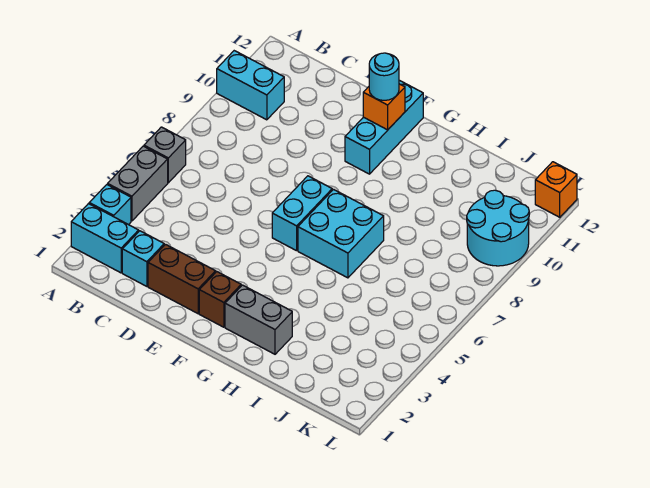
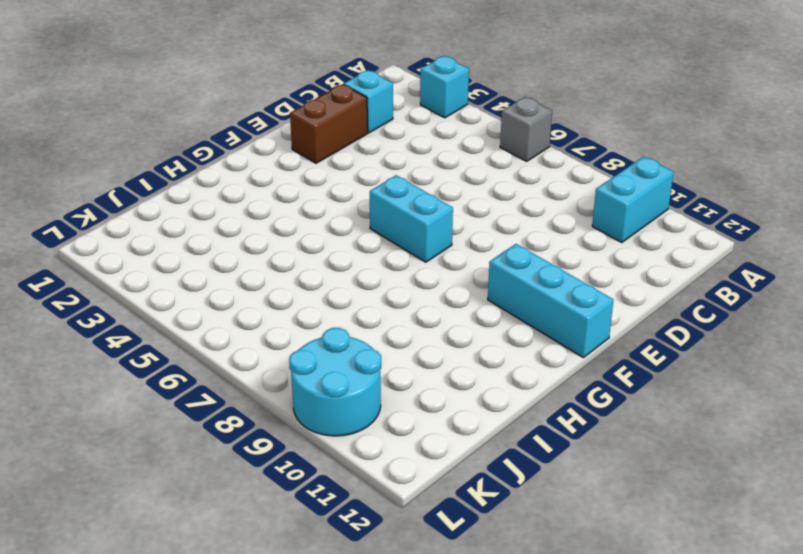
none -> cyan 1x2 brick [71,204,139,273]
none -> grey 1x2 brick [108,146,168,221]
none -> brown 1x1 brick [199,272,241,327]

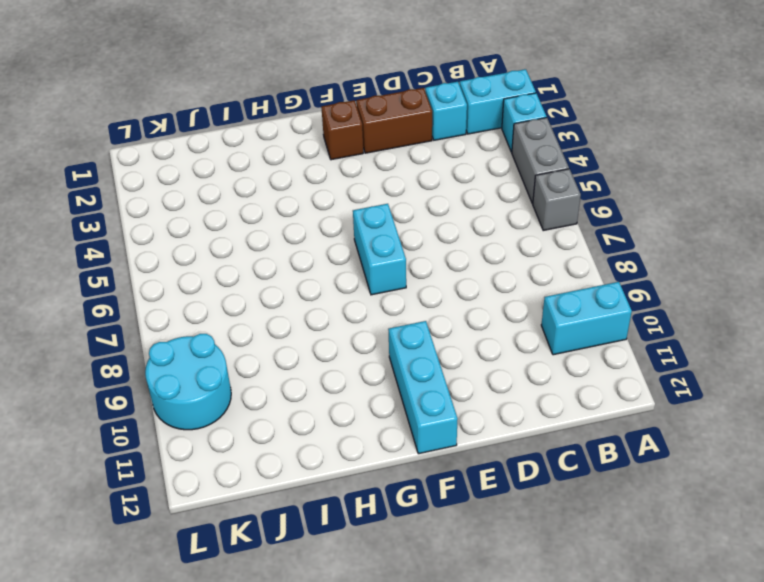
none -> grey 1x2 brick [225,285,292,354]
none -> cyan 2x2 brick [298,189,384,278]
none -> orange 1x1 brick [535,162,577,217]

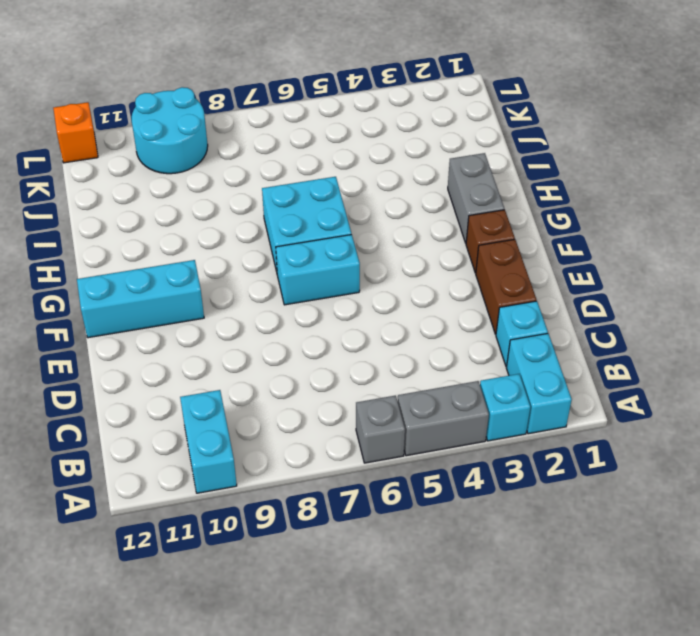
none -> orange 1x1 brick [363,84,405,130]
none -> cyan 1x1 round brick [369,53,399,100]

